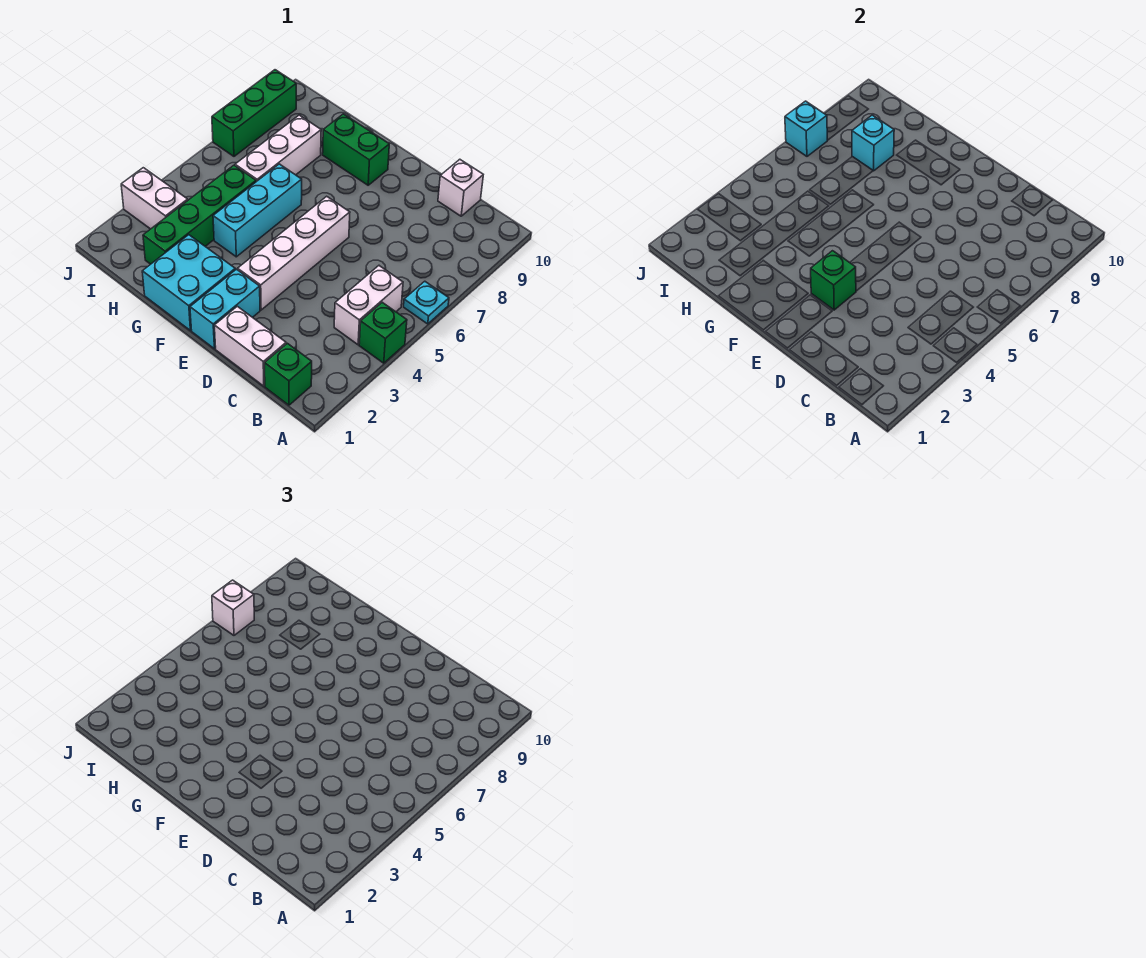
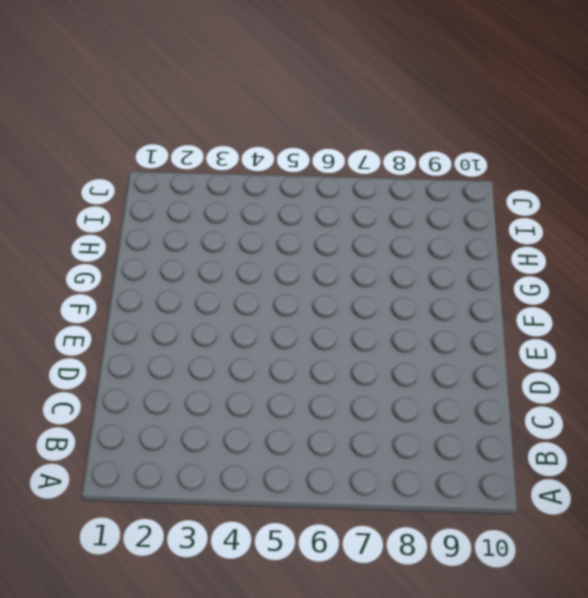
none -> green 1x1 brick [359,302,407,363]
none -> cyan 1x1 plate [404,281,449,324]
none -> green 1x1 brick [265,343,312,405]

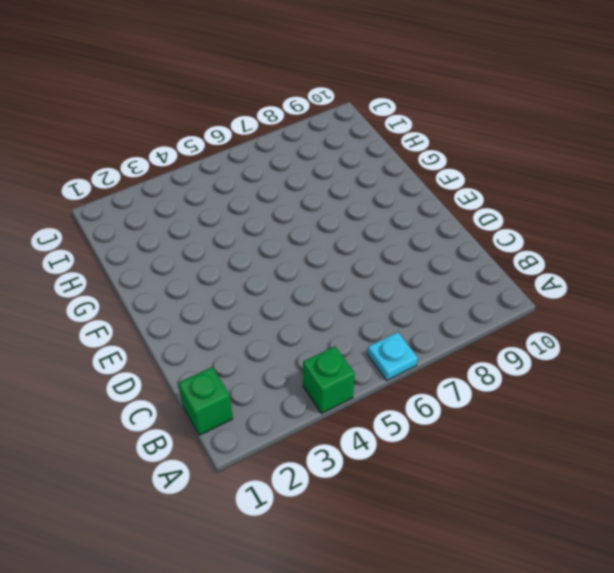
none -> white 1x2 brick [334,266,403,345]
none -> white 1x2 brick [215,306,286,386]
none -> white 1x1 brick [438,159,483,216]

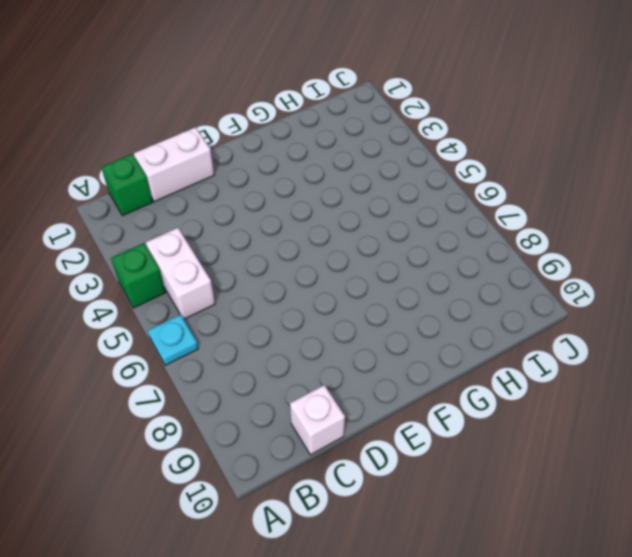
none -> cyan 1x2 brick [190,269,260,349]
none -> white 1x4 brick [238,196,350,310]
none -> cyan 2x2 brick [142,235,235,331]

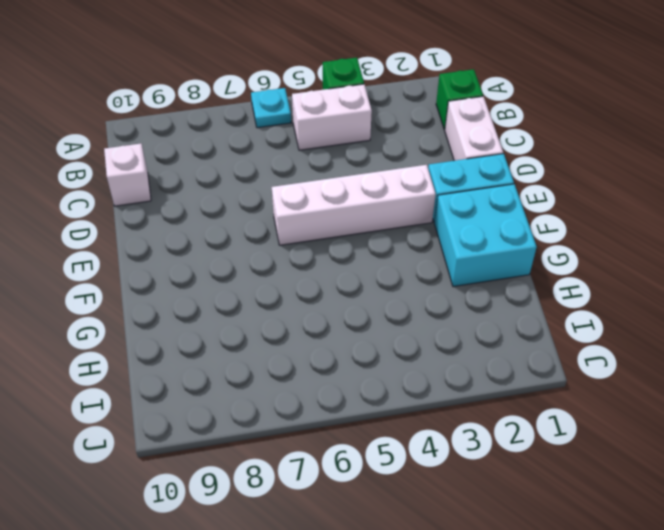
none -> green 1x2 brick [323,114,389,185]
none -> cyan 1x3 brick [213,164,302,257]
none -> green 1x4 brick [143,165,256,264]

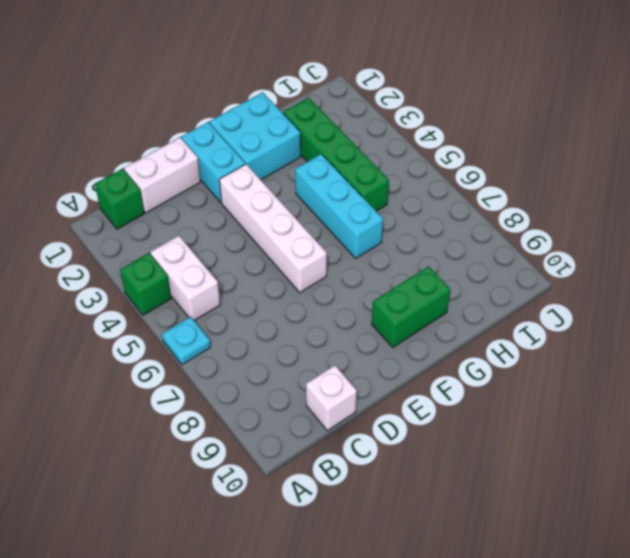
none -> white 1x3 brick [235,115,321,182]
none -> white 1x2 brick [121,168,188,229]
none -> green 1x3 brick [212,70,296,156]

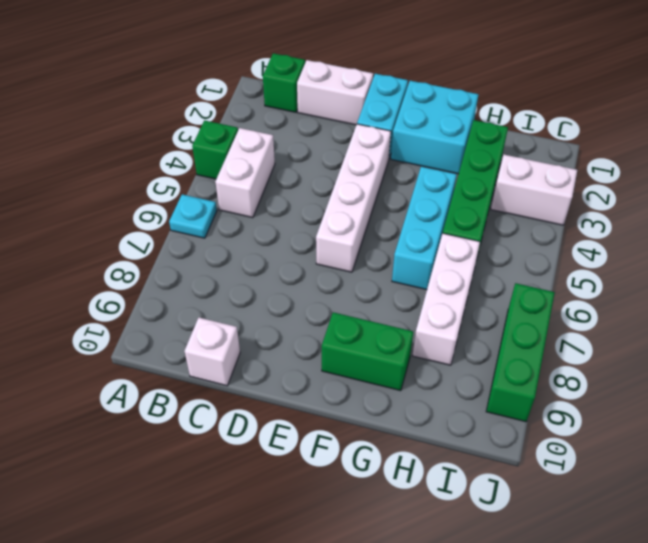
none -> green 1x1 brick [811,251,856,310]
none -> cyan 1x1 brick [852,115,894,171]
none -> cyan 1x1 brick [785,101,827,156]

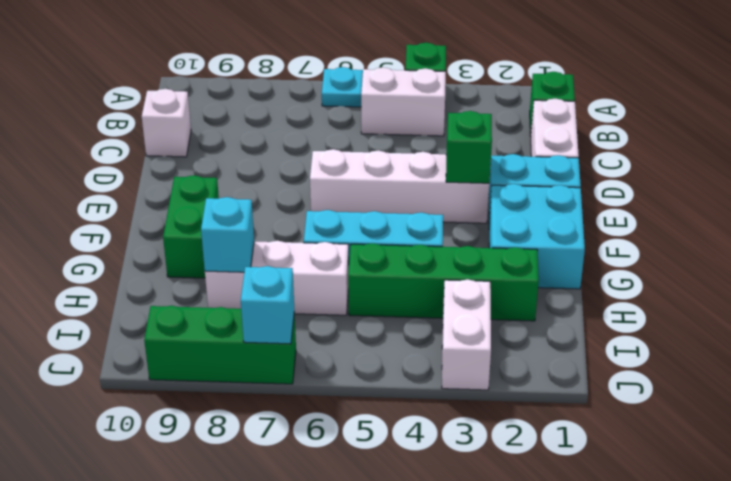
none -> white 1x1 brick [212,580,254,635]

